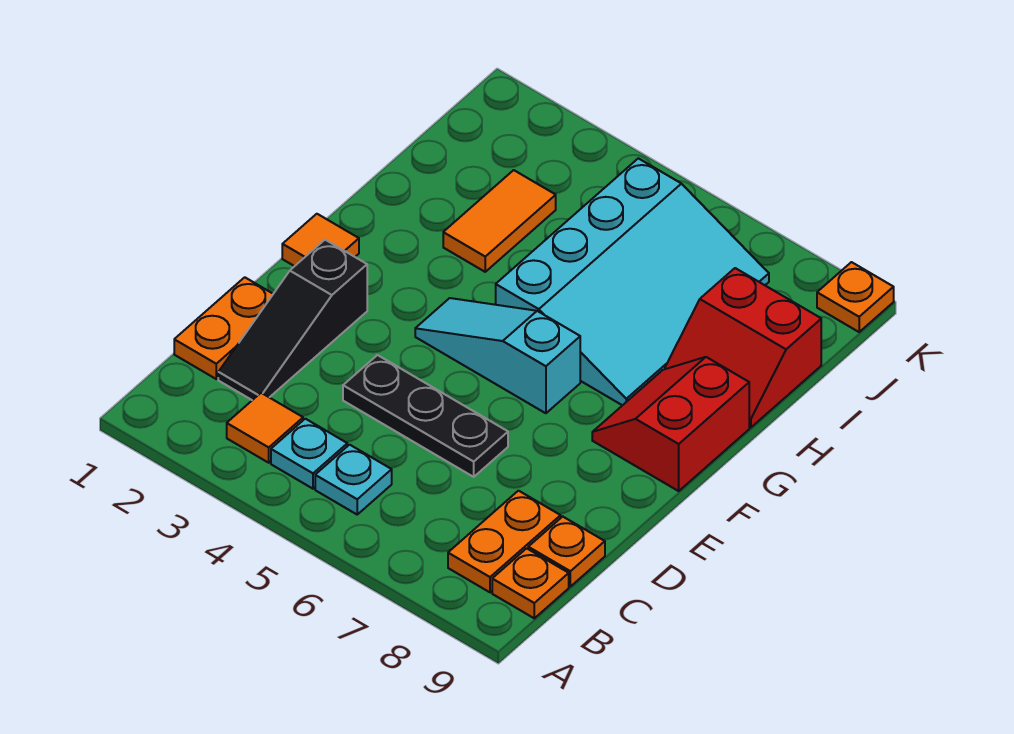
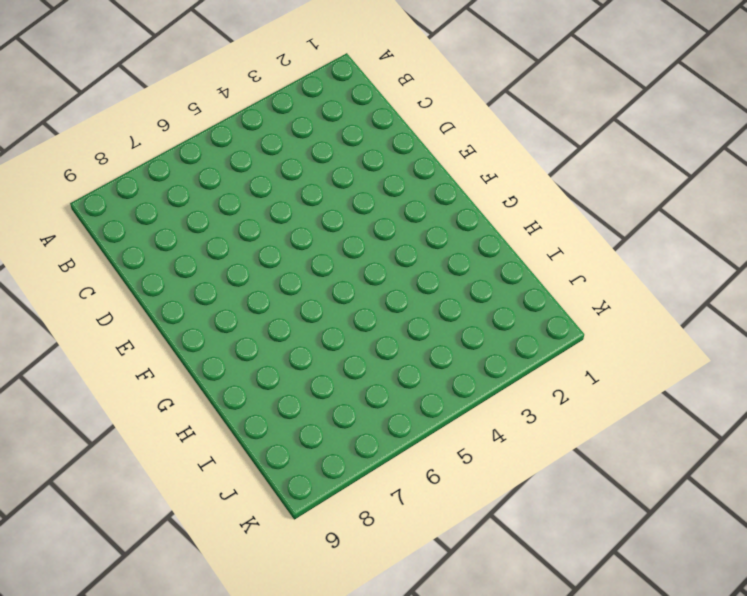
none -> orange 1x1 tile [227,393,303,463]
none -> cyan 1x1 plate [271,419,347,489]
none -> cyan 1x1 plate [315,445,392,514]

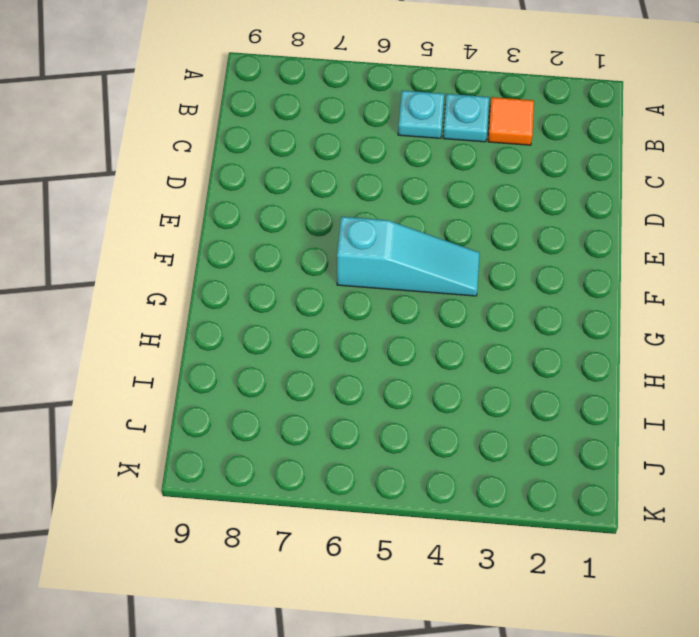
none -> orange 1x2 plate [448,491,561,592]
none -> orange 1x1 plate [492,548,569,618]
none -> orange 1x2 plate [174,277,273,379]

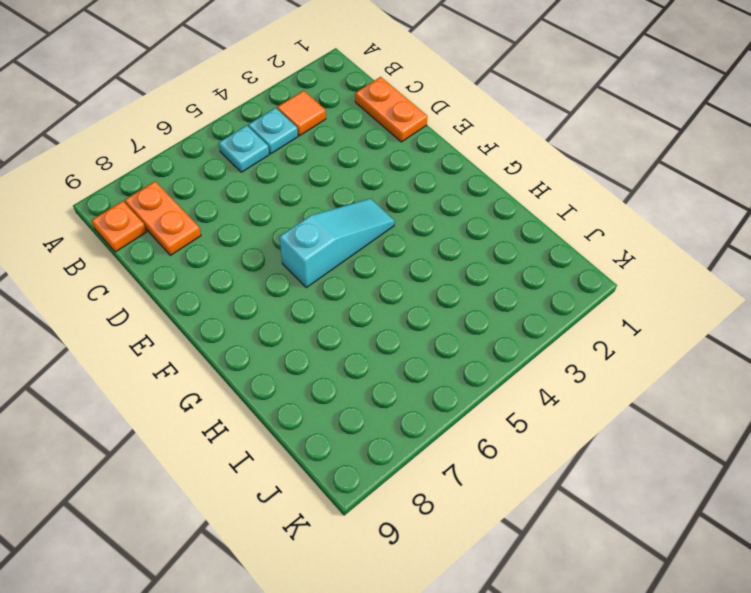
none -> black 1x3 slope [218,240,367,400]
none -> orange 1x1 plate [528,517,605,586]
none -> black 1x3 plate [343,355,508,477]

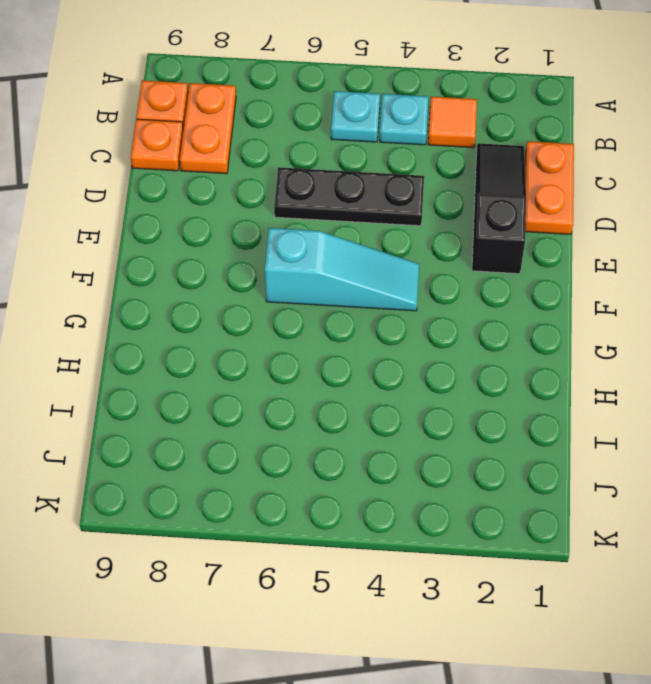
none -> orange 1x1 tile [282,214,359,266]
none -> red 2x2 slope [592,357,749,491]
none -> cyan 3x4 slope [496,158,769,405]

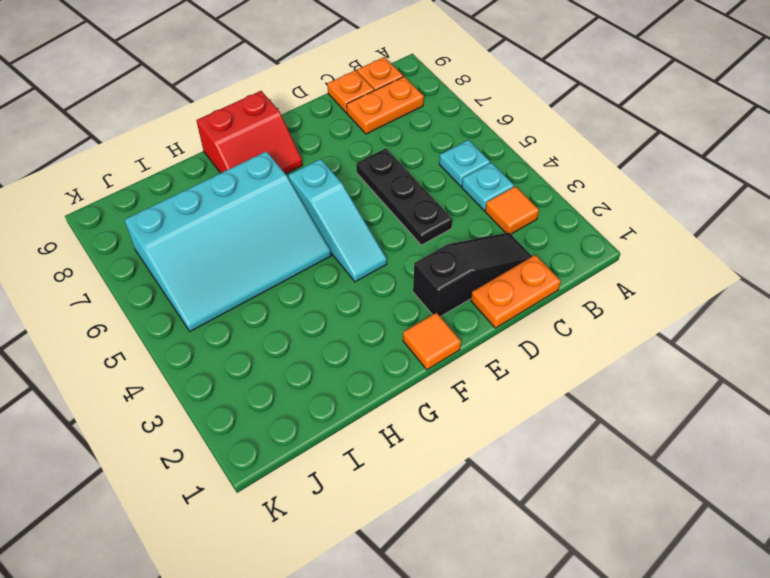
cyan 3x4 slope [124,151,331,331] -> cyan 3x4 slope turned to [496,158,769,405]
none -> orange 1x2 tile [443,170,556,272]
none -> red 2x2 slope [665,268,821,428]
none -> orange 1x1 plate [817,262,894,332]

